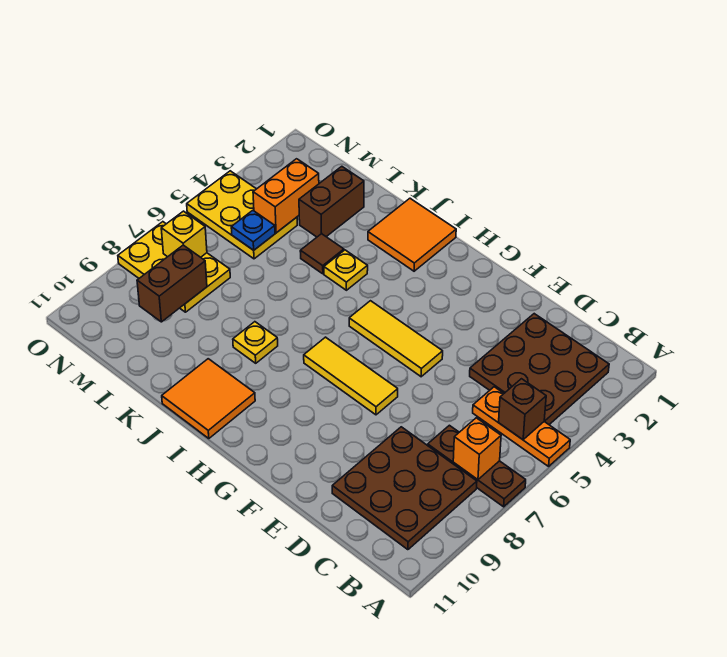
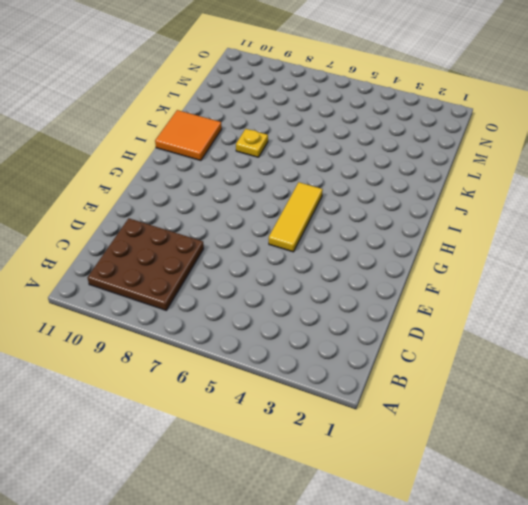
none -> orange 1x3 plate [473,387,570,466]
none -> brown 1x3 plate [428,425,526,507]
none -> brown 3x3 plate [470,314,609,425]

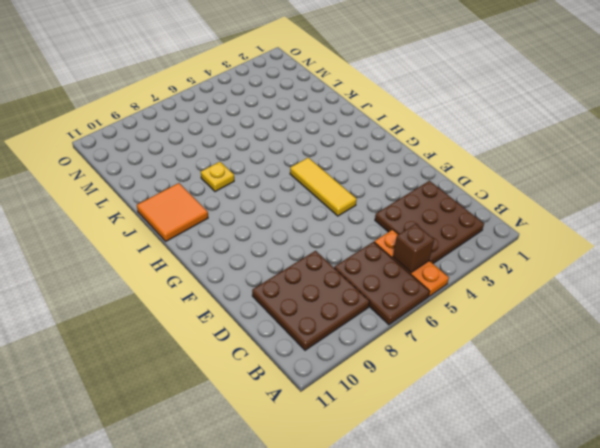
brown 2x3 plate [334,242,430,325] -> brown 1x3 plate [428,425,526,507]
none -> yellow 1x3 tile [304,337,398,415]
none -> orange 2x2 tile [368,198,456,271]
none -> yellow 1x1 plate [324,250,368,290]

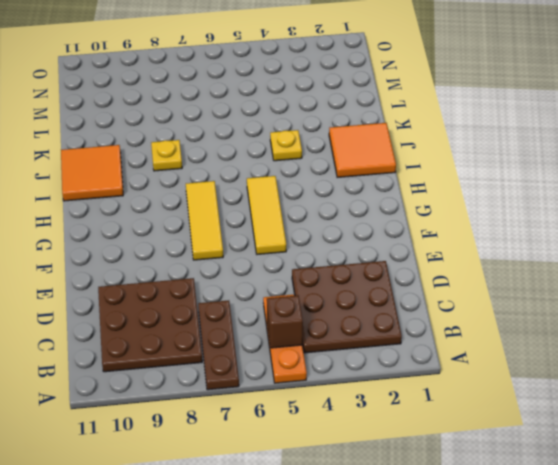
none -> brown 1x1 tile [300,234,344,274]
none -> brown 1x2 brick [299,166,364,237]
none -> yellow 2x3 plate [187,171,297,259]

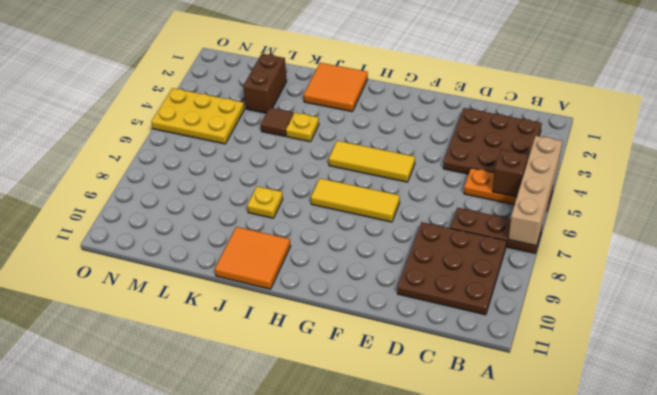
tan 1x4 brick [509,136,562,246] -> none
none -> yellow 2x3 plate [118,222,230,312]
none -> orange 1x1 brick [453,418,501,480]
none -> orange 1x2 brick [253,159,319,233]

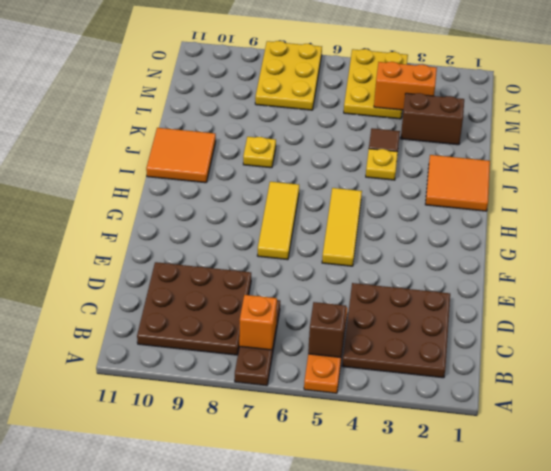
none -> blue 1x1 plate [231,210,275,250]
none -> brown 1x2 brick [137,245,207,322]
none -> yellow 1x1 brick [161,211,207,257]

